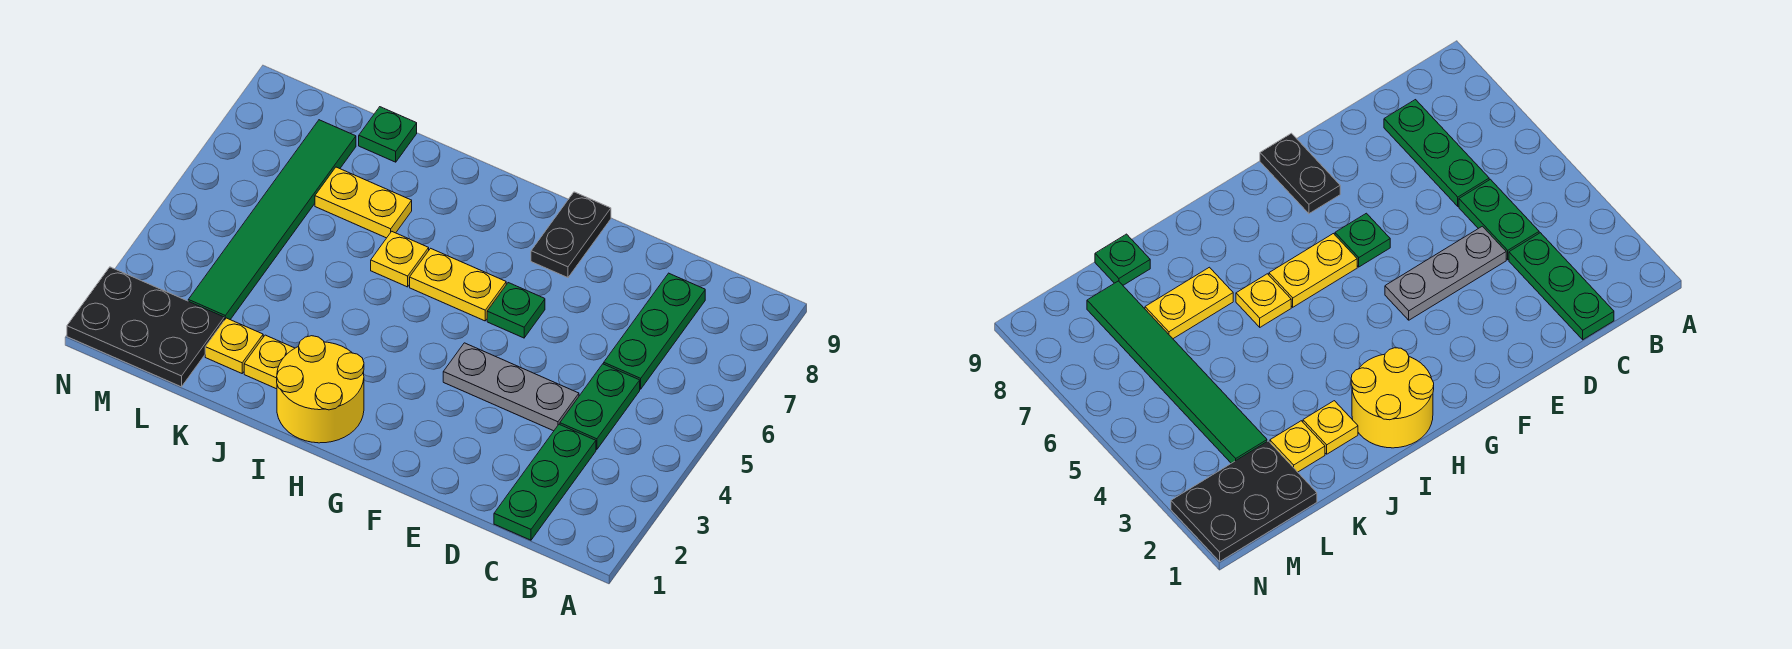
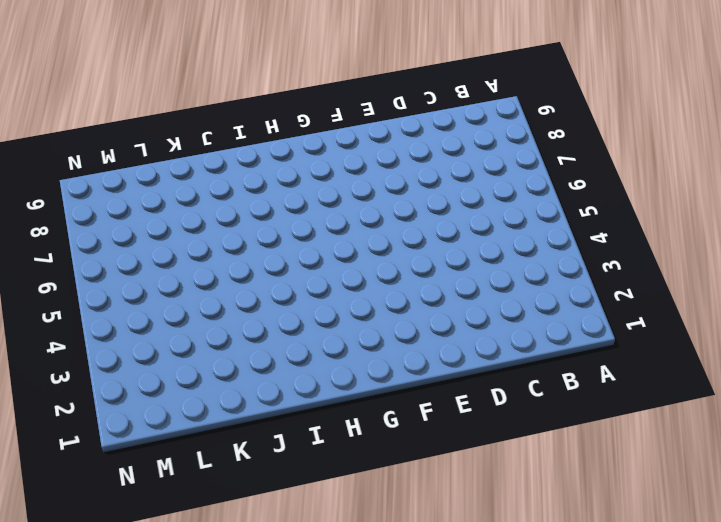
none -> green 1x3 plate [494,424,596,540]
none -> green 1x2 plate [560,364,640,450]
none -> green 1x3 plate [604,273,705,389]

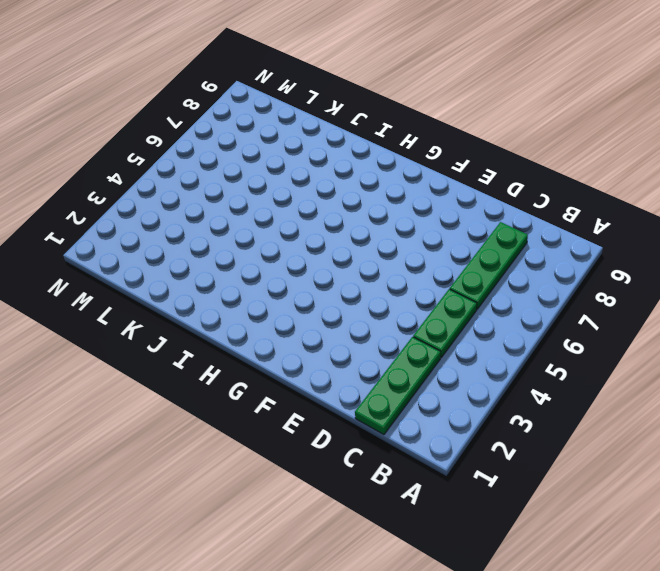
none -> grey 1x3 plate [443,343,579,431]
none -> green 1x1 plate [487,283,545,338]
none -> black 1x2 plate [531,192,611,278]

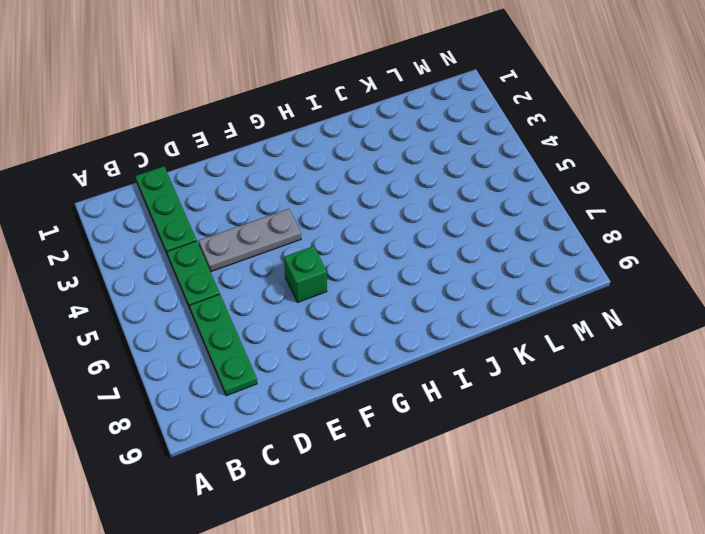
green 1x1 brick [284,246,327,303] -> green 1x1 plate [487,283,545,338]
none -> black 1x2 plate [531,192,611,278]
none -> yellow 1x2 plate [410,248,506,321]
none -> yellow 2x2 round brick [277,336,364,443]

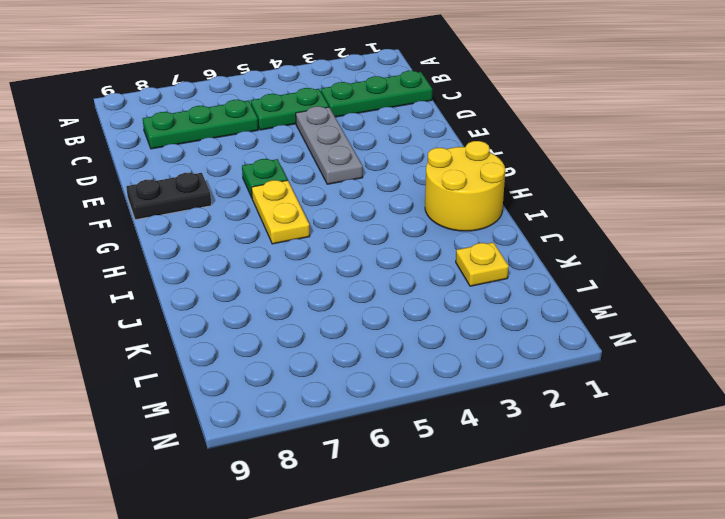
none -> yellow 1x1 plate [371,232,429,287]
none -> yellow 1x1 plate [244,335,295,389]
none -> yellow 1x2 plate [315,167,412,238]

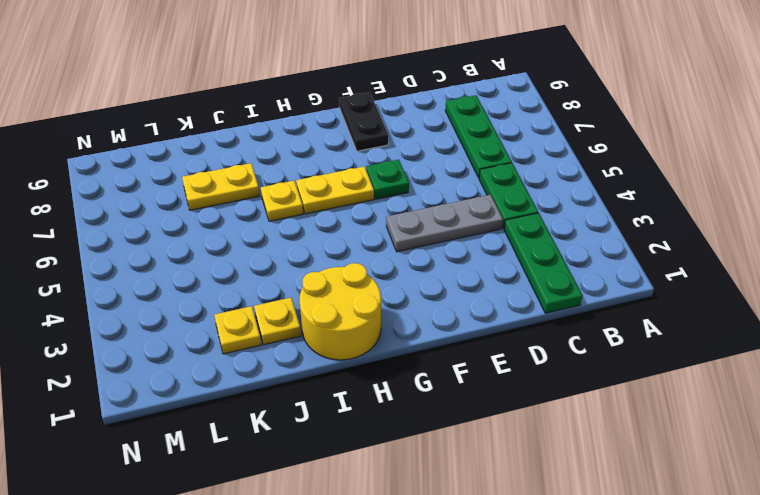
none -> green 1x1 plate [359,107,417,162]
none -> black 2x3 plate [67,267,224,387]
none -> green 1x6 tile [188,120,356,320]

